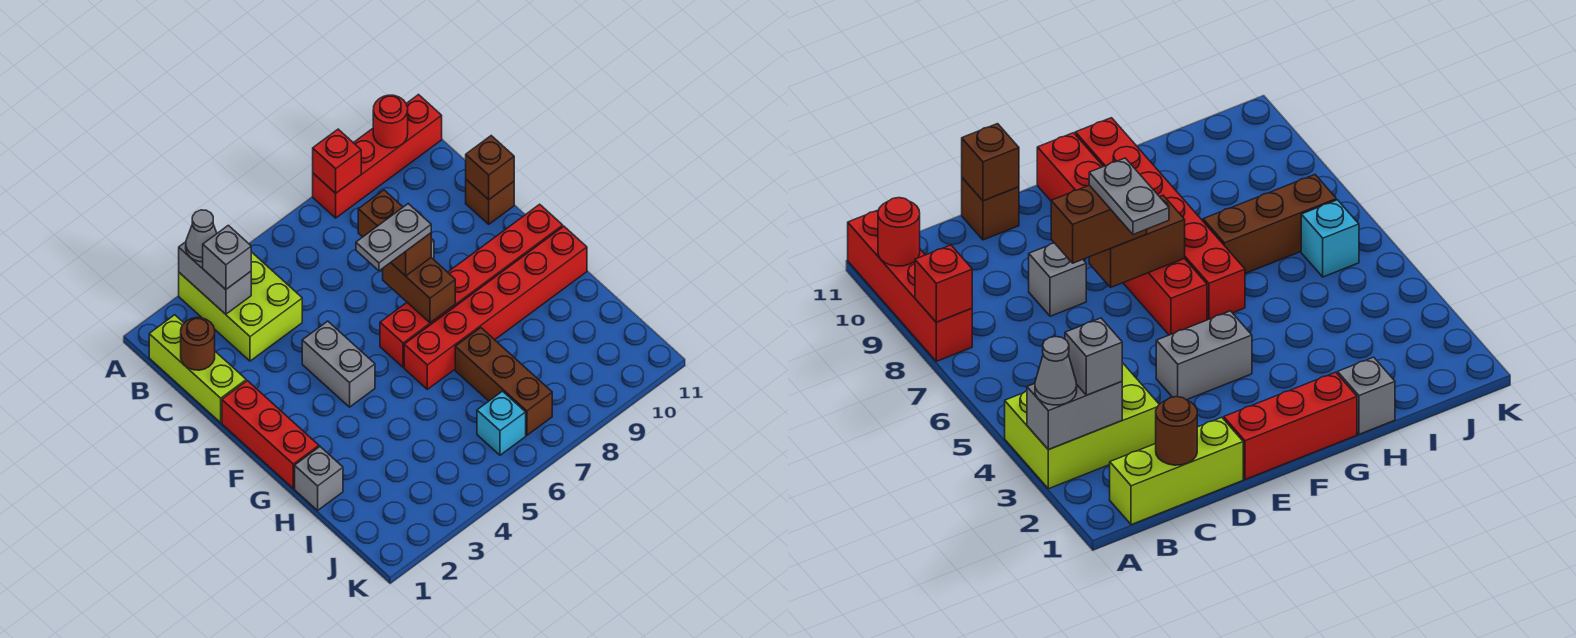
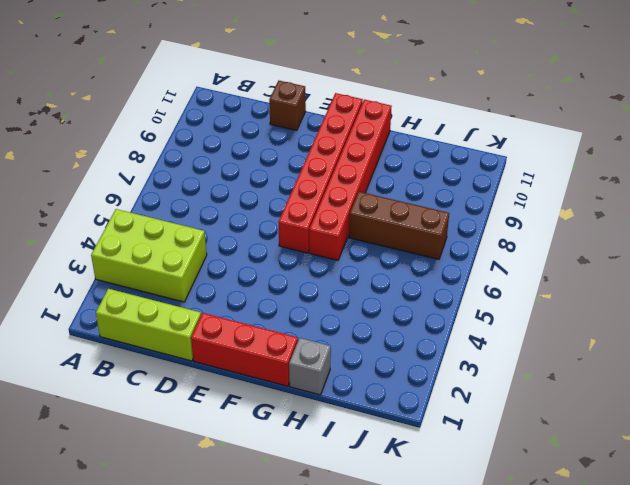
none -> red 1x4 brick [313,95,442,218]
none -> grey 1x1 brick [1029,243,1086,316]
none -> grey 1x2 brick [302,321,375,407]

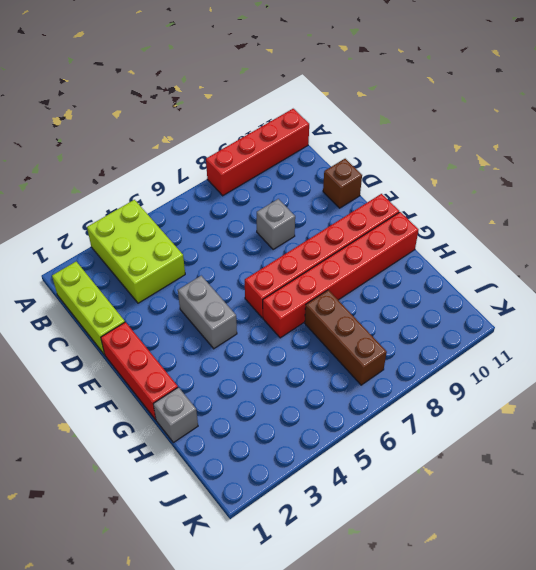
none -> cyan 1x1 brick [477,391,526,455]
none -> grey 1x2 brick [179,242,251,314]
none -> red 1x1 brick [313,129,361,193]

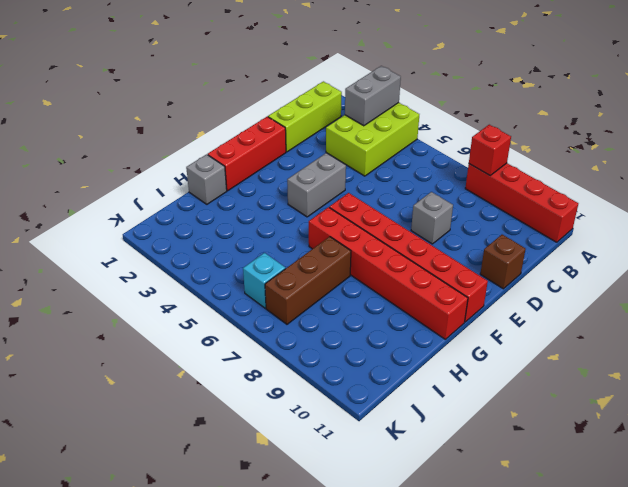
none -> red 1x1 round brick [373,95,408,148]
none -> brown 1x1 round brick [181,318,215,370]
none -> brown 1x1 brick [466,136,514,200]

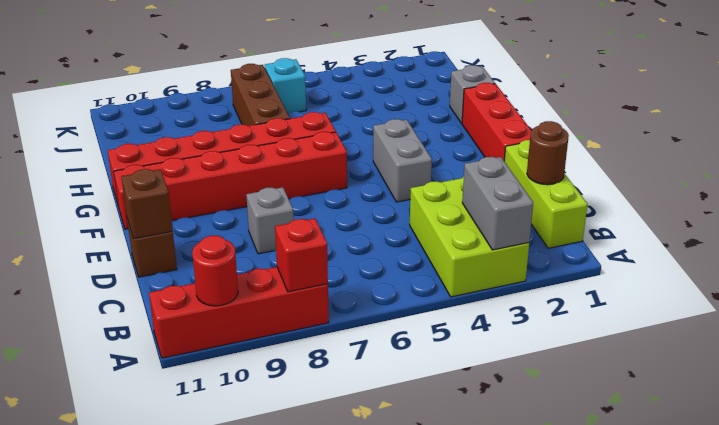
none -> brown 1x2 brick [383,258,455,323]
none -> grey 1x1 cone [186,210,217,262]
none -> grey 1x1 brick [203,225,251,289]

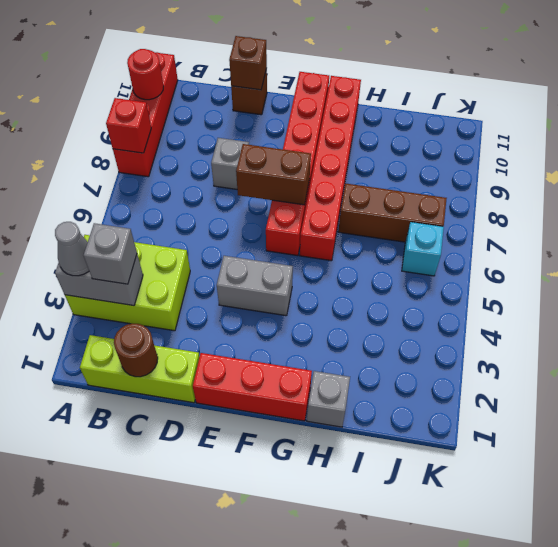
none -> brown 1x2 brick [358,190,431,276]
none -> grey 1x2 plate [356,204,431,271]

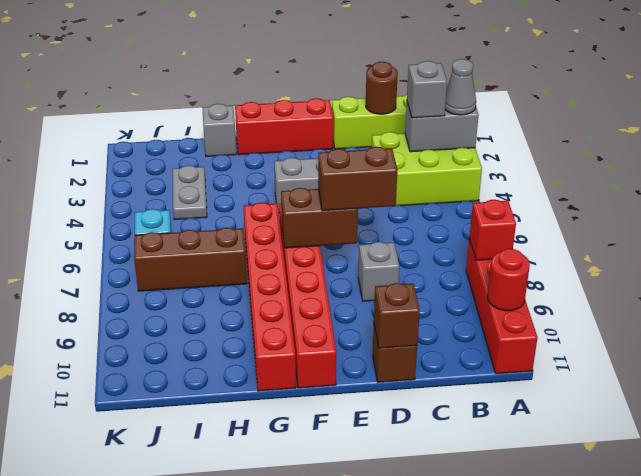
grey 1x2 plate [172,166,207,220] -> grey 1x2 plate moved to [356,204,431,271]

